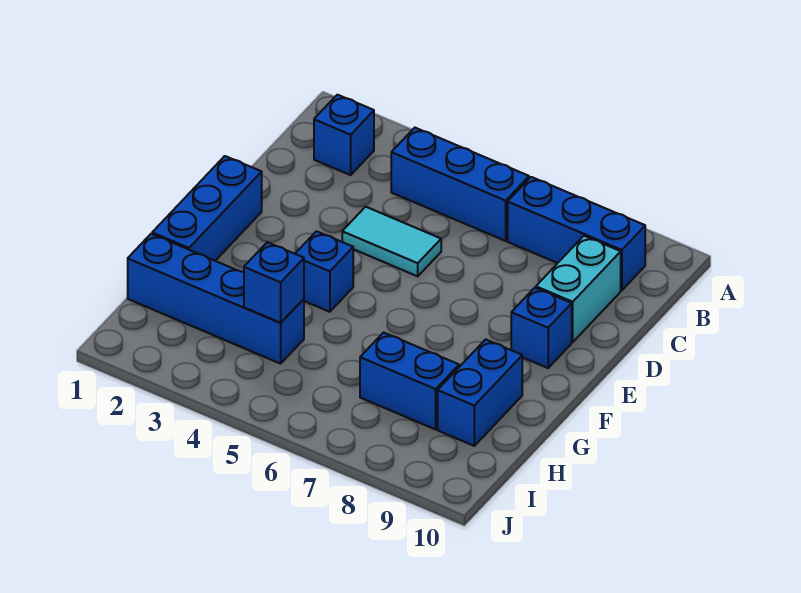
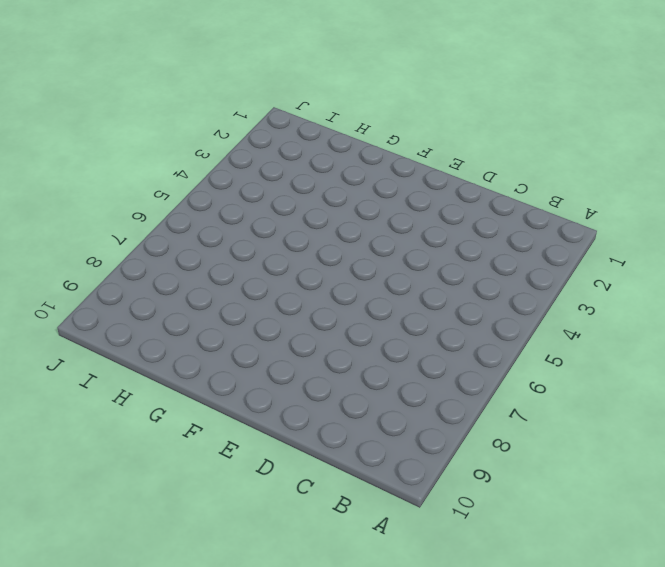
none -> blue 1x1 brick [314,95,374,175]
none -> blue 1x3 brick [391,128,529,241]
none -> blue 1x3 brick [508,177,645,290]

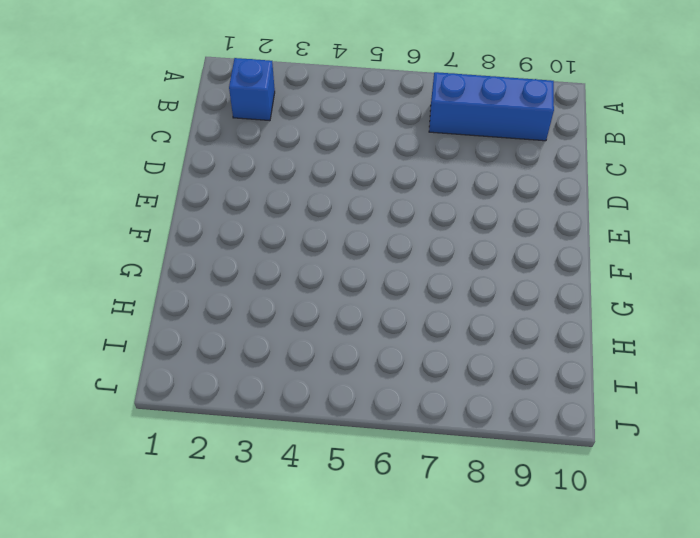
none -> blue 1x3 brick [391,128,529,241]
none -> cyan 1x2 brick [536,236,621,342]
none -> cyan 1x2 tile [342,207,441,276]

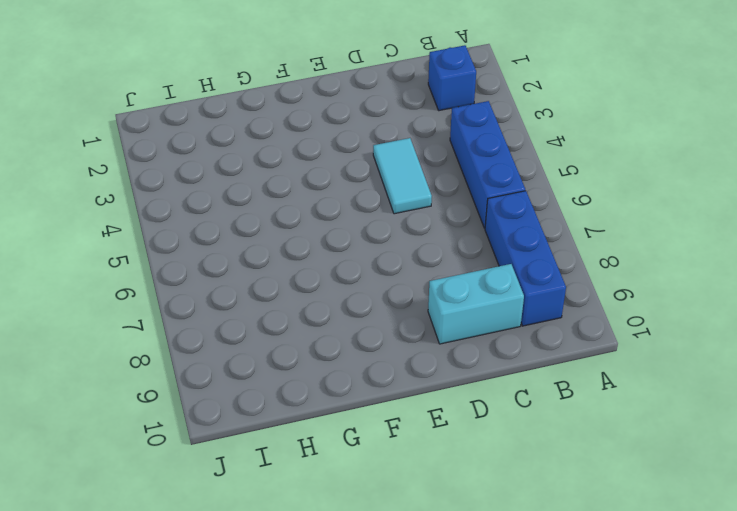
none -> blue 1x3 brick [152,156,262,261]
none -> blue 1x1 brick [511,288,572,368]
none -> blue 1x1 brick [295,231,353,312]

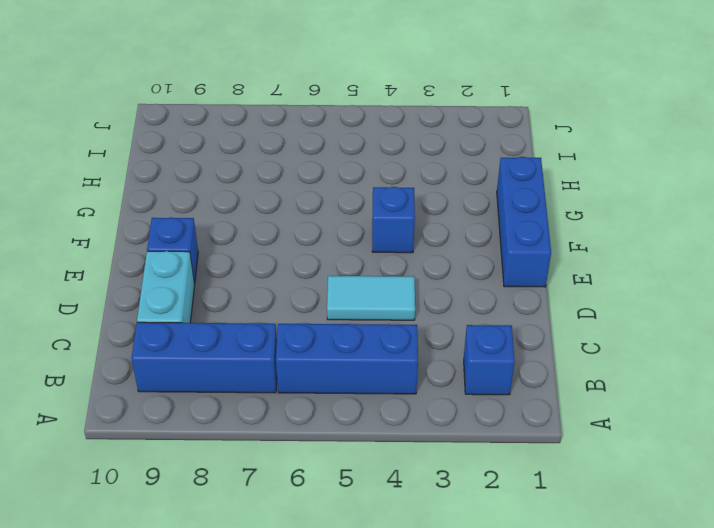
none -> blue 1x2 brick [438,339,522,446]
none -> blue 1x4 brick [128,234,304,364]
none -> blue 1x2 brick [360,333,459,429]

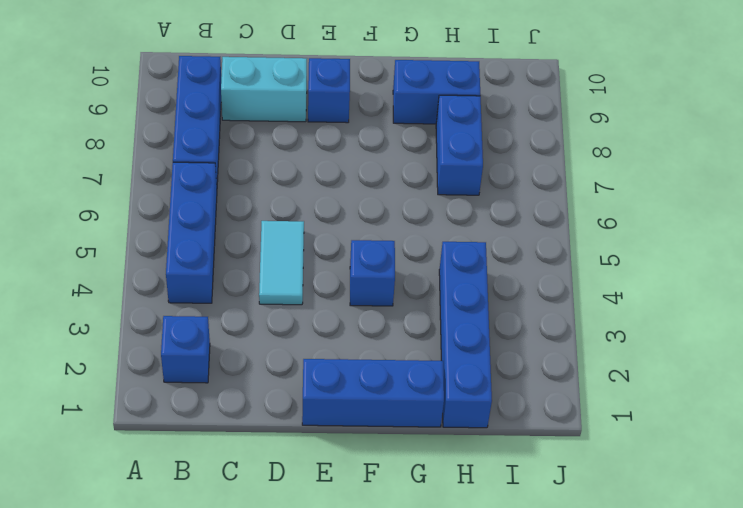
none -> blue 1x1 brick [244,242,304,323]

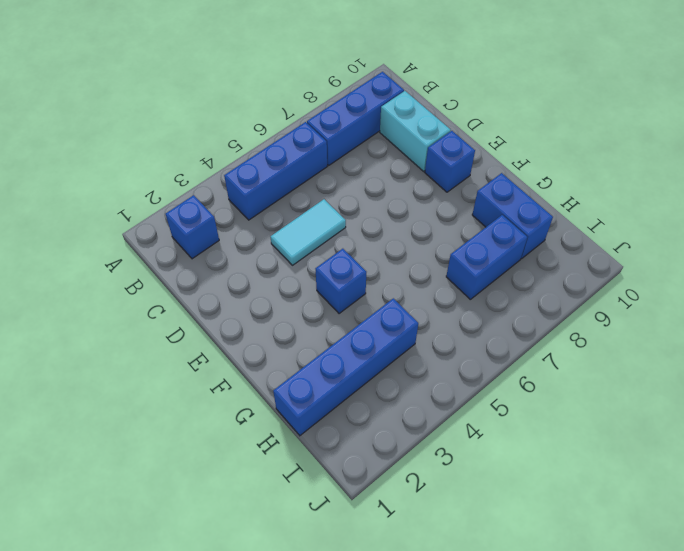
none -> blue 1x3 brick [152,156,262,261]
none -> blue 1x1 brick [244,242,304,323]

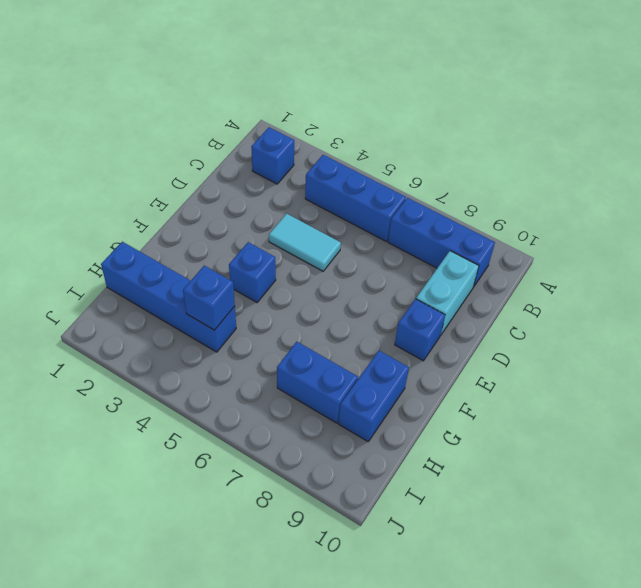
none -> blue 1x3 brick [152,156,262,261]

